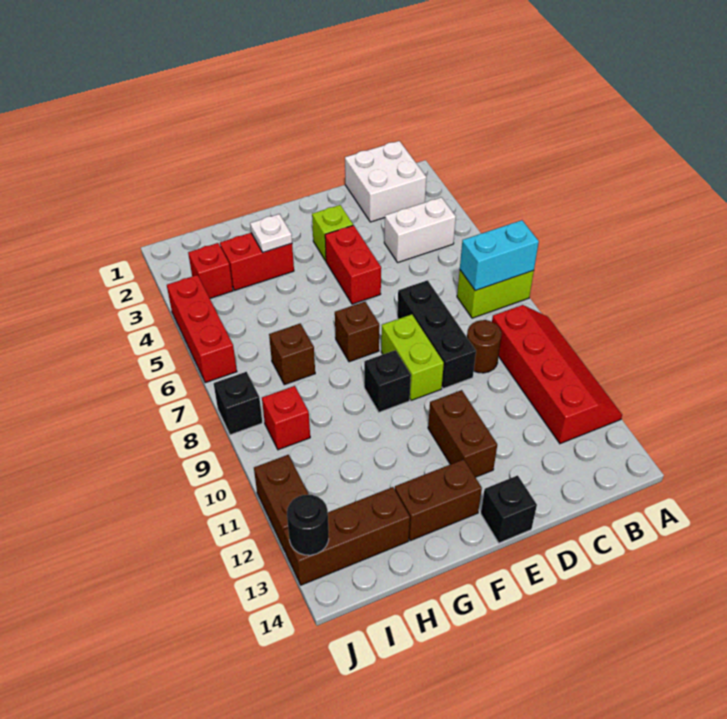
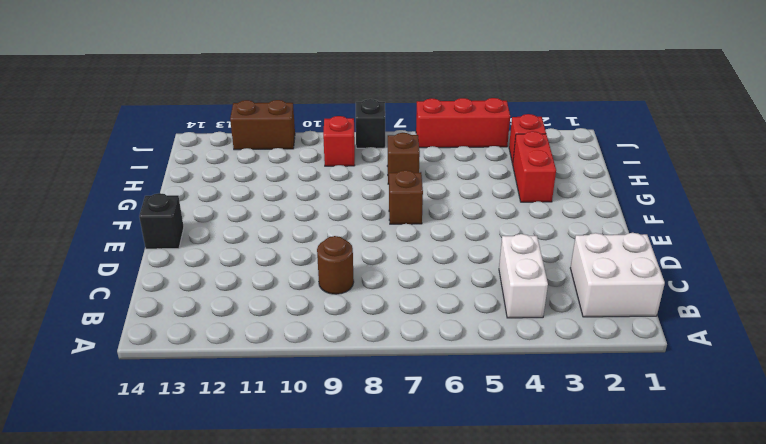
none -> lime 1x2 brick [457,270,534,318]
none -> red 2x4 slope [492,305,622,444]
none -> black 1x3 brick [397,280,476,389]

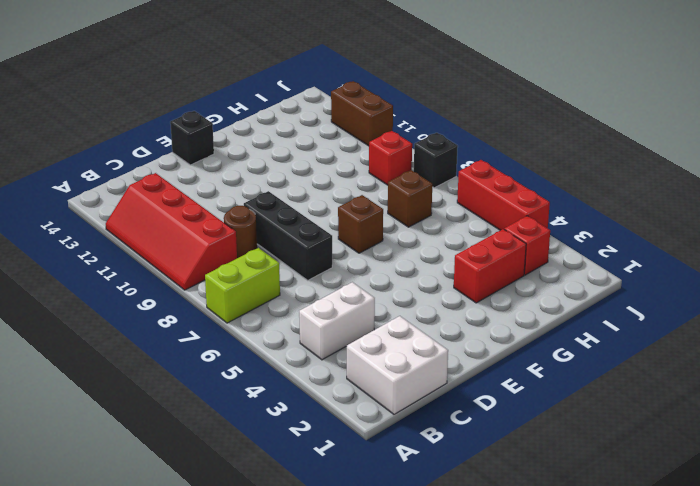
none -> lime 1x1 brick [312,205,353,261]
none -> red 1x2 brick [325,225,381,304]
none -> lime 1x2 brick [381,314,444,400]

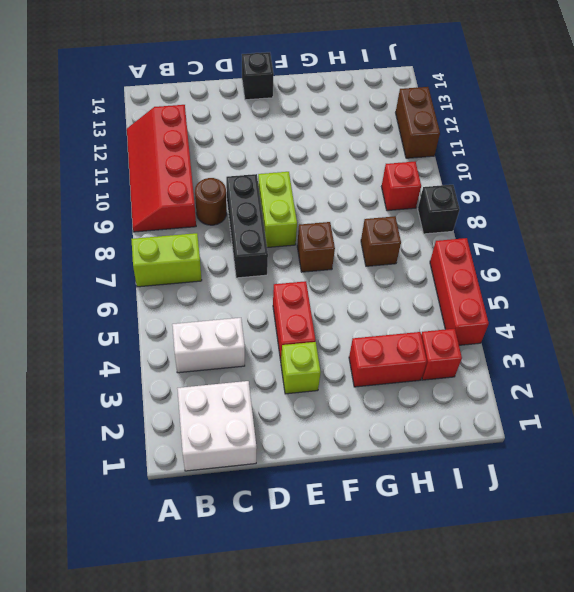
none -> brown 1x2 brick [428,390,497,477]
none -> black 1x1 brick [364,350,411,412]
none -> brown 1x2 brick [395,459,482,541]

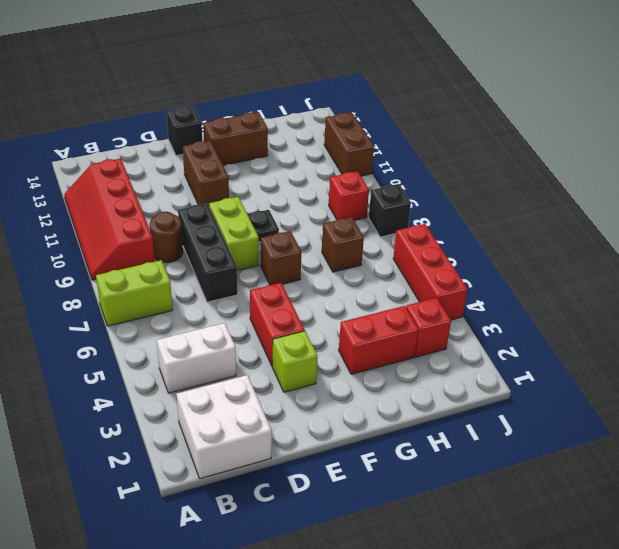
black 1x1 plate [248,210,279,242] -> black 1x1 brick [364,350,411,412]
none -> brown 1x3 brick [284,487,410,585]
none -> cyan 1x2 brick [460,220,539,291]
none -> white 1x1 plate [250,214,292,252]

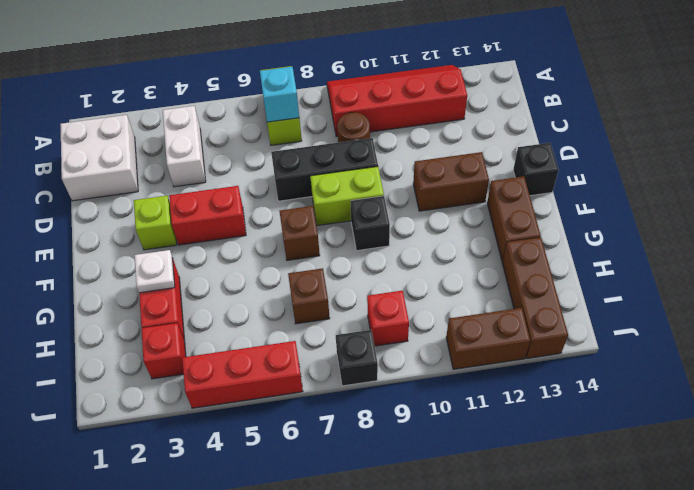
cyan 1x1 brick [260,67,299,122] -> cyan 1x2 brick [460,220,539,291]
none -> black 1x1 round brick [287,495,329,555]

